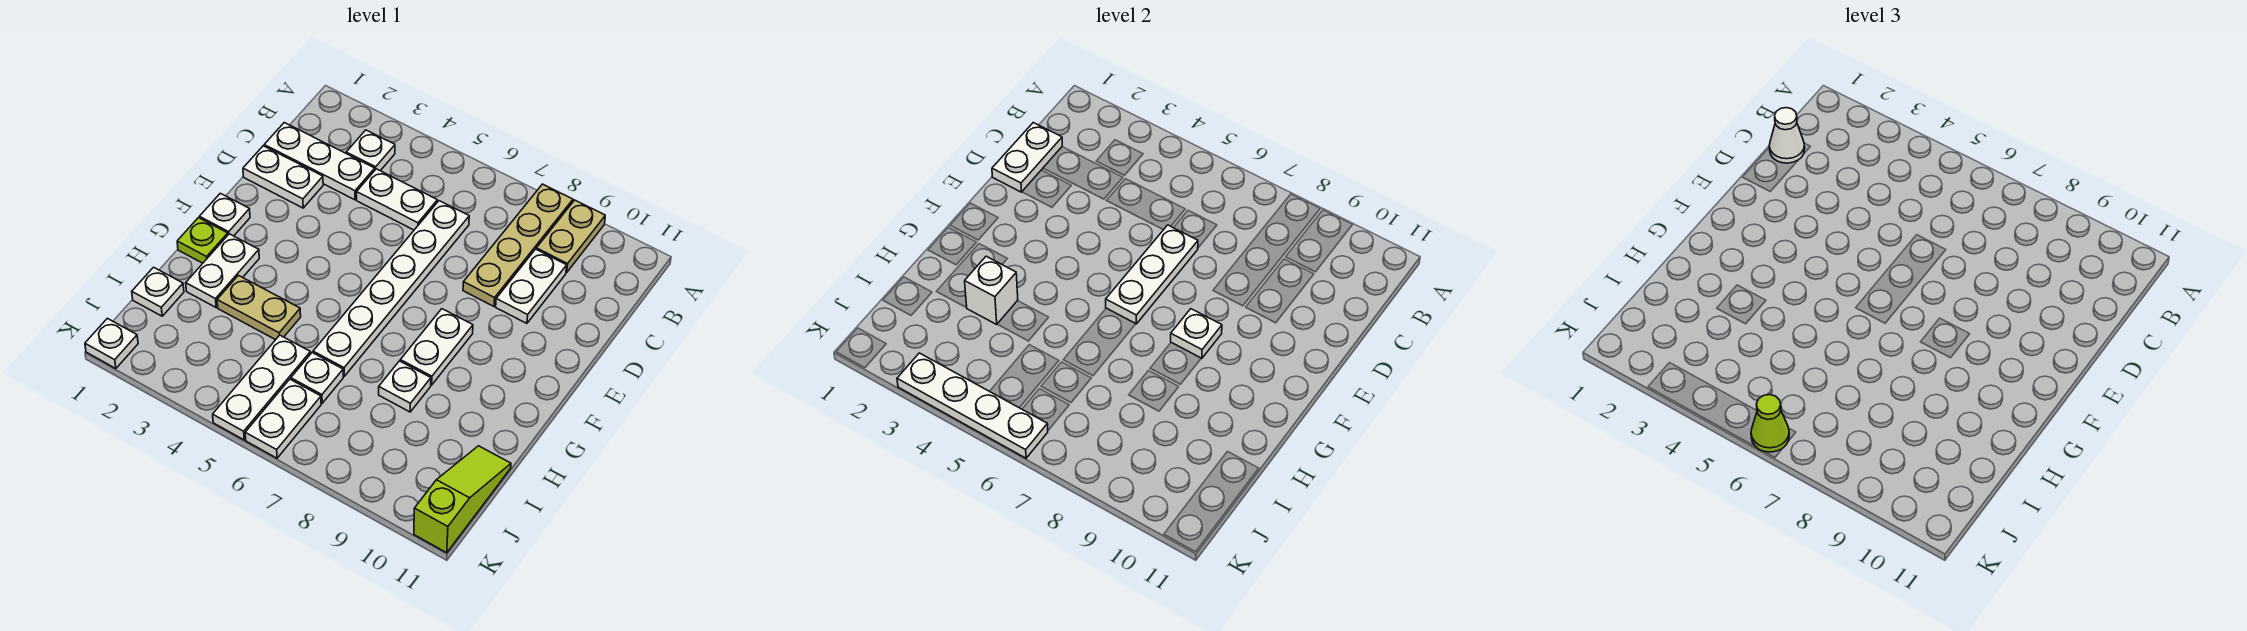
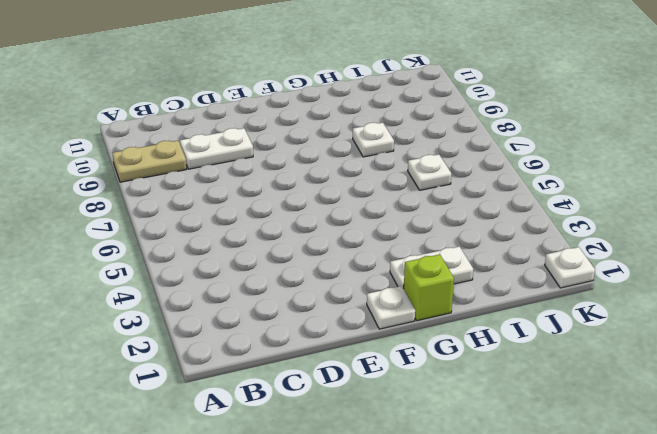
lime 1x1 brick [404,254,454,321] -> lime 1x1 plate [177,218,228,263]
none -> tan 1x4 plate [463,184,573,306]
none -> white 1x1 plate [346,130,395,171]
none -> white 1x3 plate [264,123,375,200]

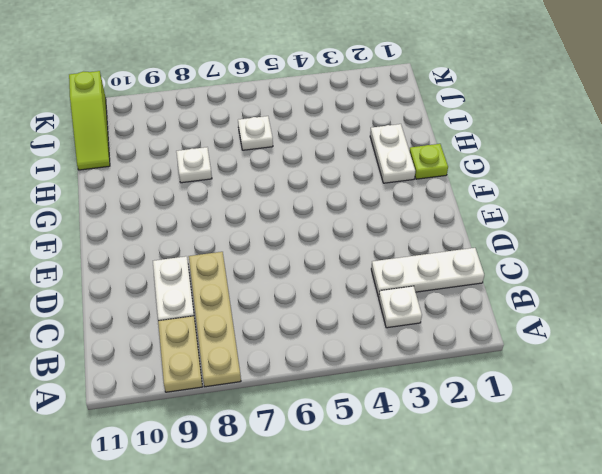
none -> white 1x2 plate [357,169,437,230]
none -> white 1x6 plate [313,201,469,376]
none -> white 1x2 plate [243,146,323,208]

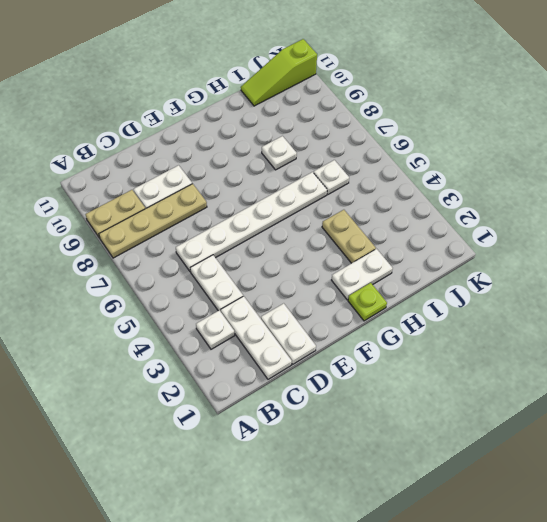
none -> white 1x1 plate [200,193,250,236]
none -> white 1x2 plate [400,309,473,385]
none -> white 1x1 plate [132,267,184,316]

